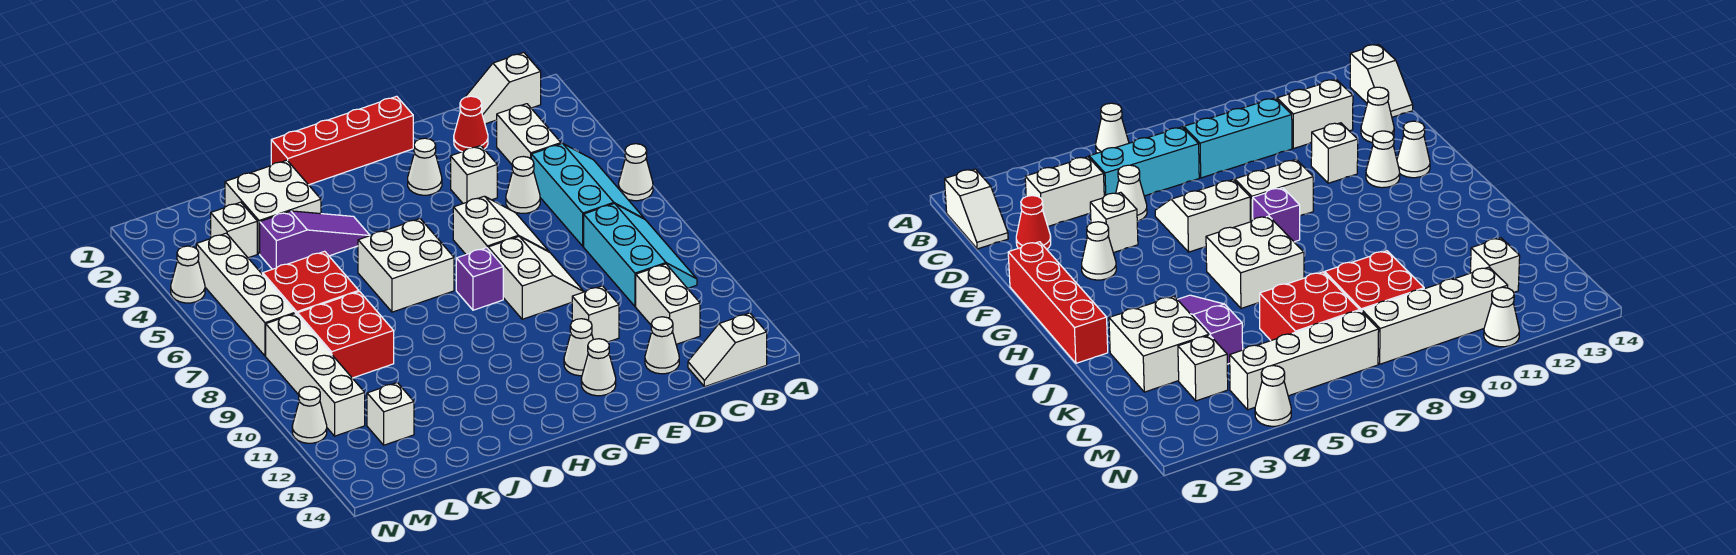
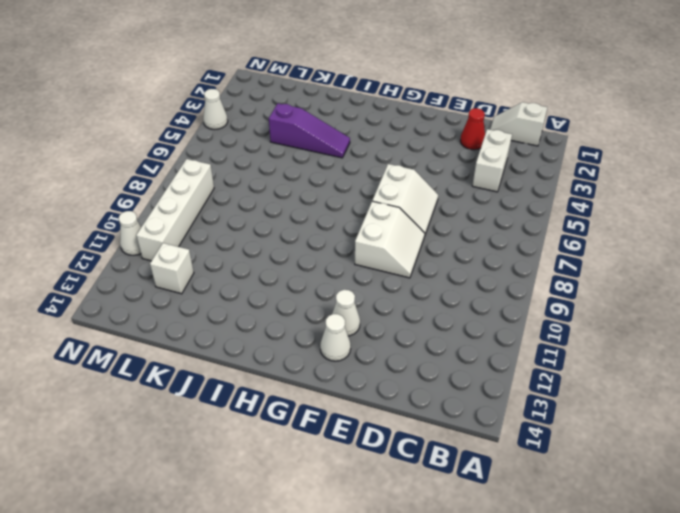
none -> white 1x1 cone [619,144,653,201]
none -> cyan 2x3 slope [531,143,644,246]
none -> cyan 2x3 slope [584,204,697,306]
none -> white 1x2 slope [688,313,767,387]

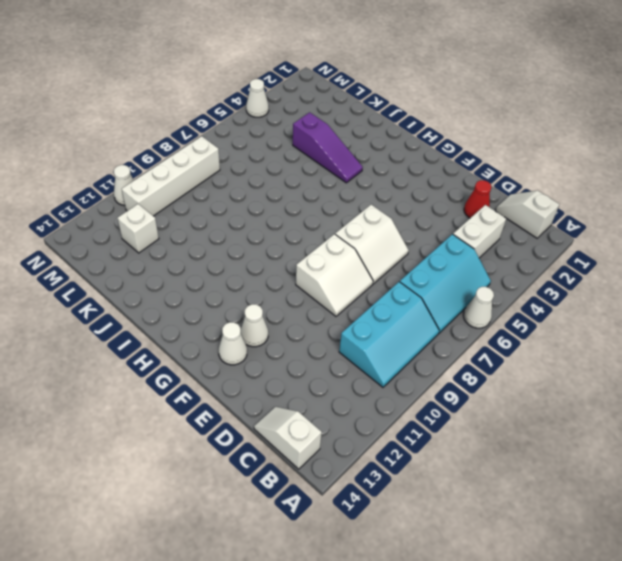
none -> white 1x2 brick [636,264,700,344]
none -> white 1x1 cone [506,156,540,213]
none -> white 1x1 cone [645,317,679,374]
none -> white 1x1 brick [451,146,497,203]

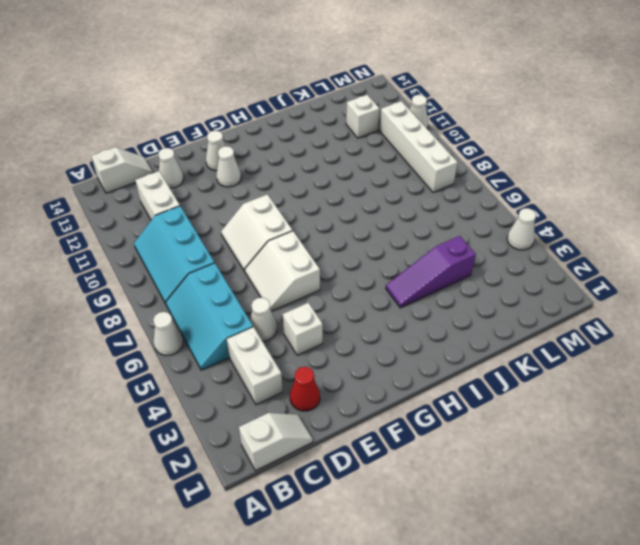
none -> white 1x1 brick [572,286,619,342]
none -> red 1x4 brick [271,96,413,185]
none -> white 1x1 cone [408,138,442,195]
none -> purple 1x1 brick [456,248,503,310]

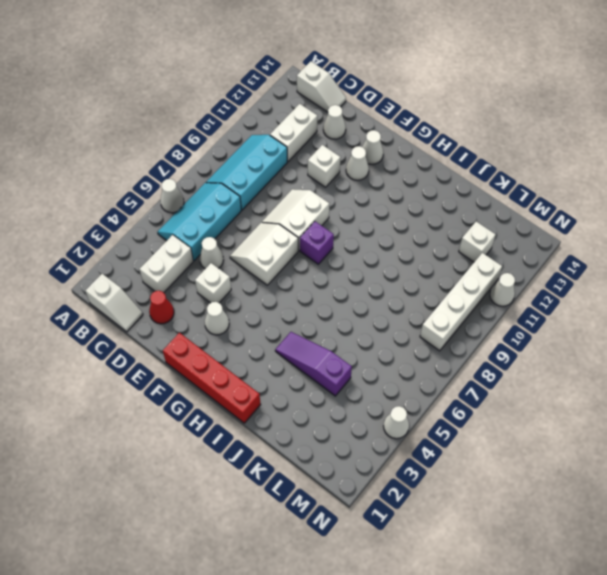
none -> white 2x2 brick [358,219,454,312]
none -> white 2x2 brick [225,160,321,254]
none -> red 2x2 brick [263,251,359,315]
none -> red 2x2 brick [298,291,394,378]

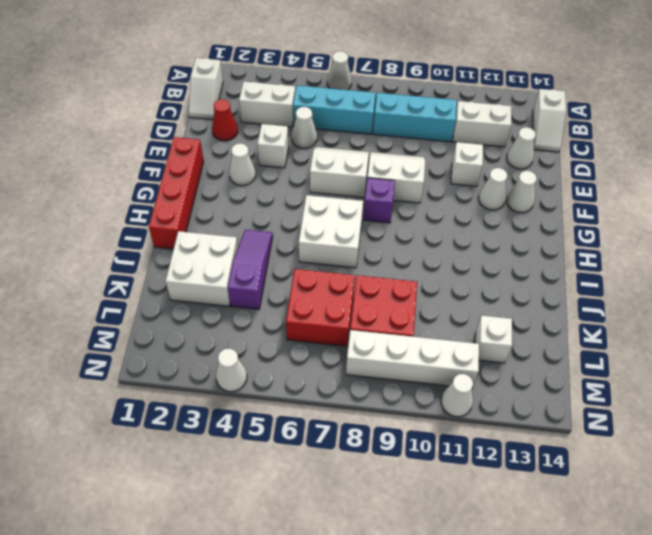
none -> white 1x1 brick [211,202,257,258]
none -> white 1x4 brick [196,233,295,356]

